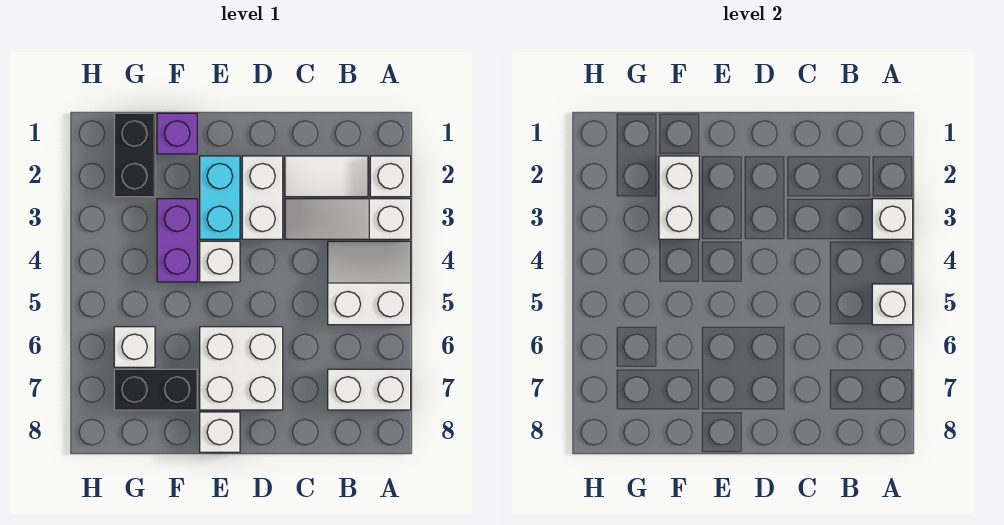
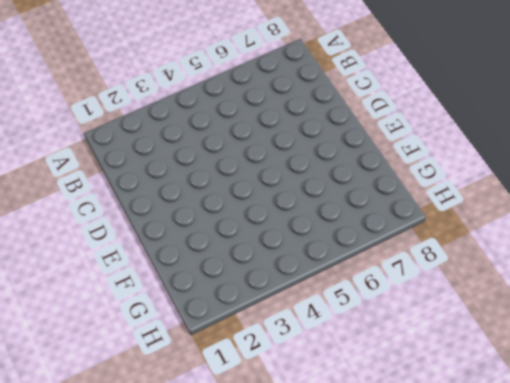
none -> white 1x1 brick [370,156,411,197]
none -> white 1x3 slope [285,199,411,239]
none -> white 2x2 slope [328,241,411,325]

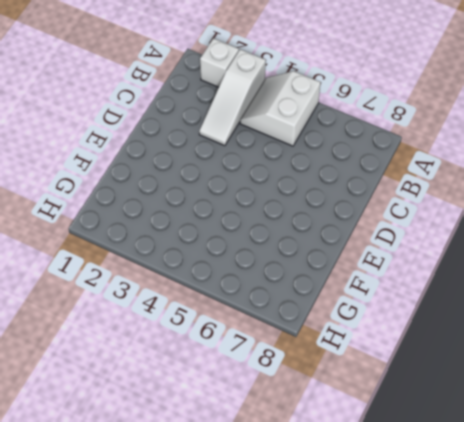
none -> white 1x2 brick [328,369,411,410]
none -> white 1x2 tile [285,156,368,197]
none -> white 1x2 brick [242,156,283,239]

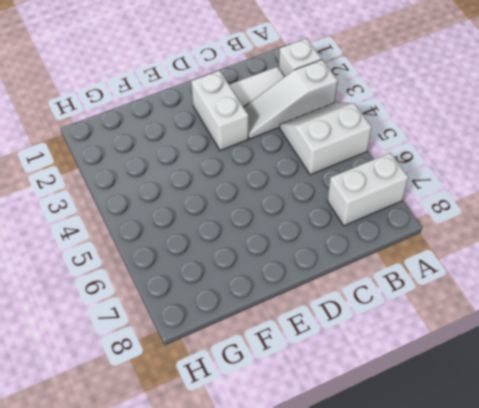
none -> white 2x2 brick [200,327,283,410]
none -> cyan 1x2 brick [200,156,240,239]
none -> white 1x1 brick [200,241,240,282]

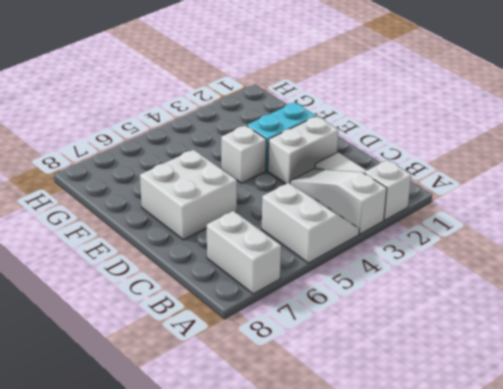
none -> white 1x1 brick [200,412,240,452]
none -> purple 1x1 brick [157,113,197,154]
none -> purple 1x2 brick [157,199,197,282]

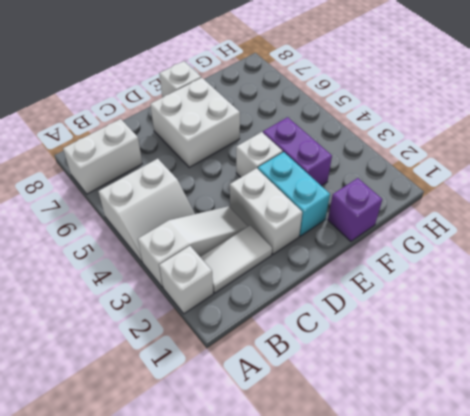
none -> black 1x2 brick [114,369,197,410]
none -> black 1x2 brick [114,113,155,197]
none -> white 1x1 brick [114,327,155,367]

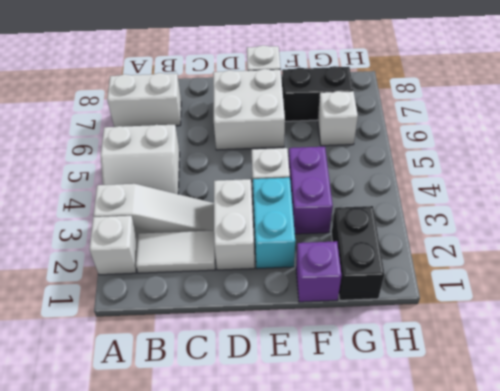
none -> white 1x1 brick [872,199,913,239]
none -> white 1x1 brick [872,284,913,325]
none -> white 1x2 brick [659,156,699,239]

